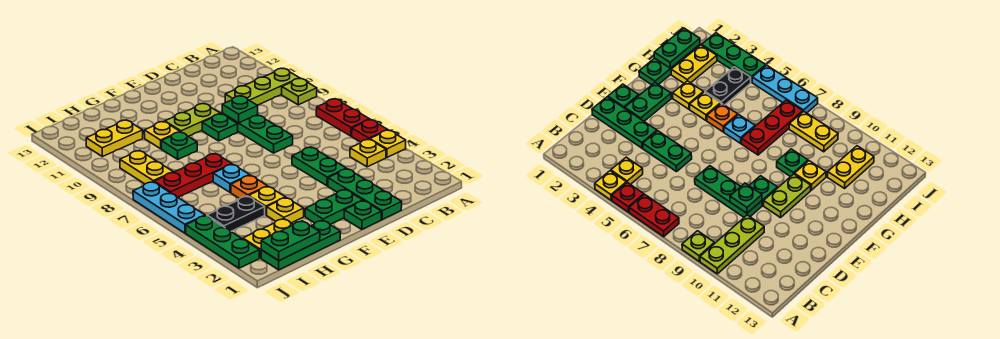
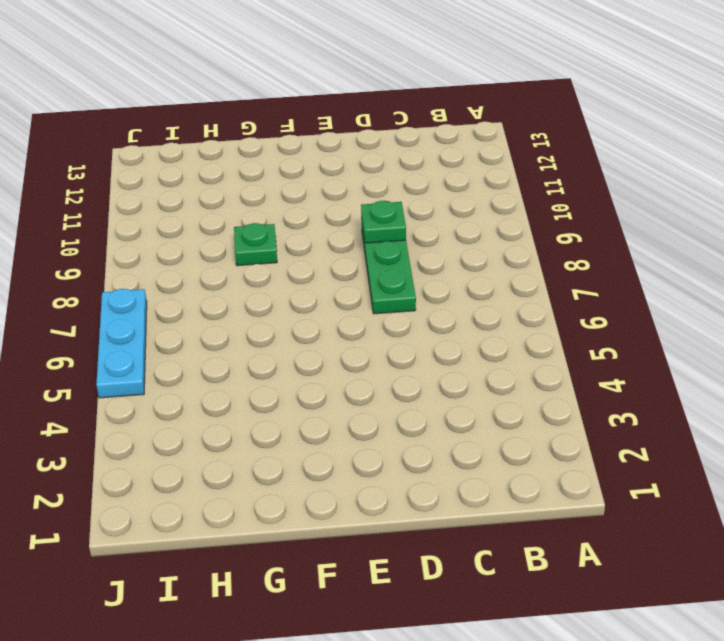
none -> yellow 1x1 plate [370,130,406,157]
none -> red 1x1 plate [352,120,387,142]
none -> red 1x2 plate [316,99,370,136]

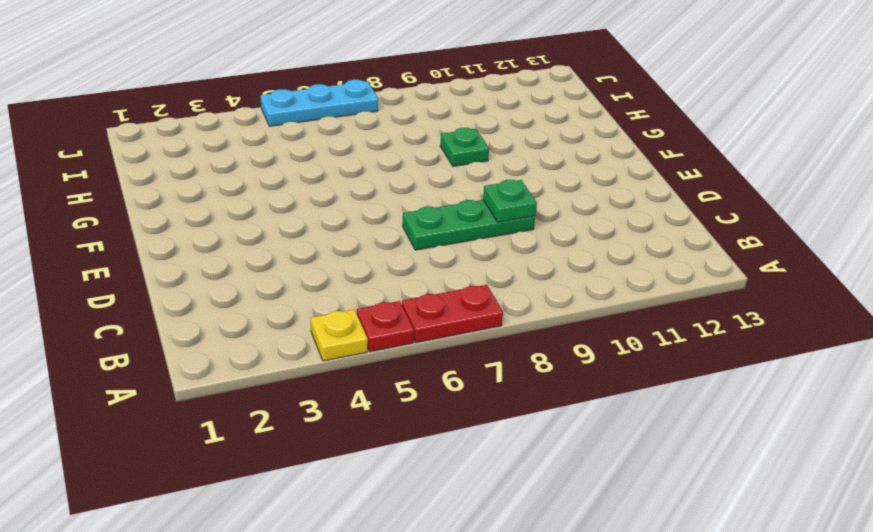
none -> lime 1x1 plate [282,78,317,105]
none -> lime 1x3 plate [225,68,300,105]
none -> yellow 1x1 plate [350,139,386,167]

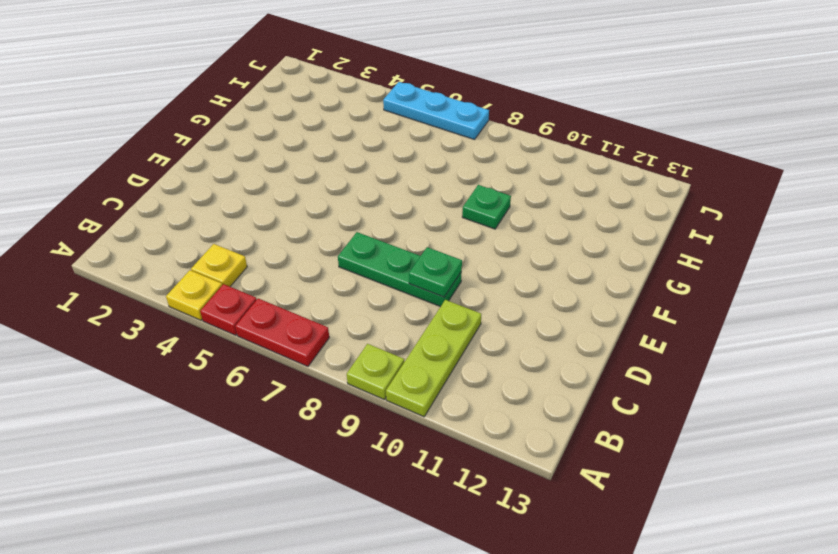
none -> green 1x3 plate [328,169,402,219]
none -> green 1x2 plate [292,147,346,186]
none -> green 1x1 plate [344,201,381,229]

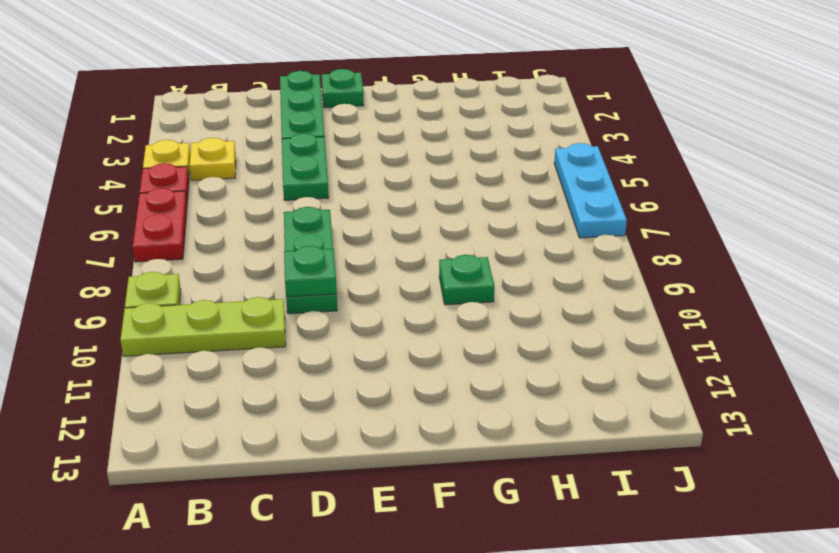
none -> green 1x2 plate [305,189,363,224]
none -> green 1x1 plate [202,114,238,141]
none -> lime 1x2 plate [165,104,221,136]

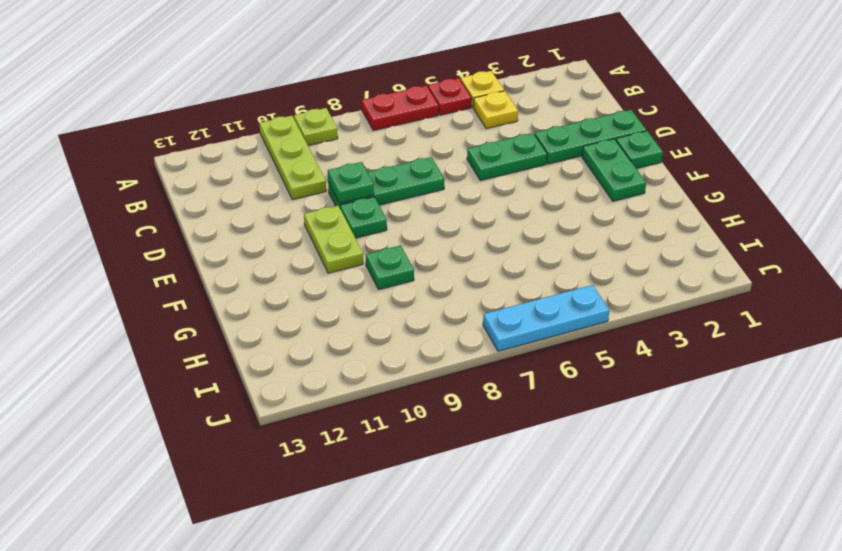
none -> green 1x3 plate [261,220,341,270]
none -> yellow 1x1 plate [267,198,304,223]
none -> yellow 1x1 plate [249,186,285,215]

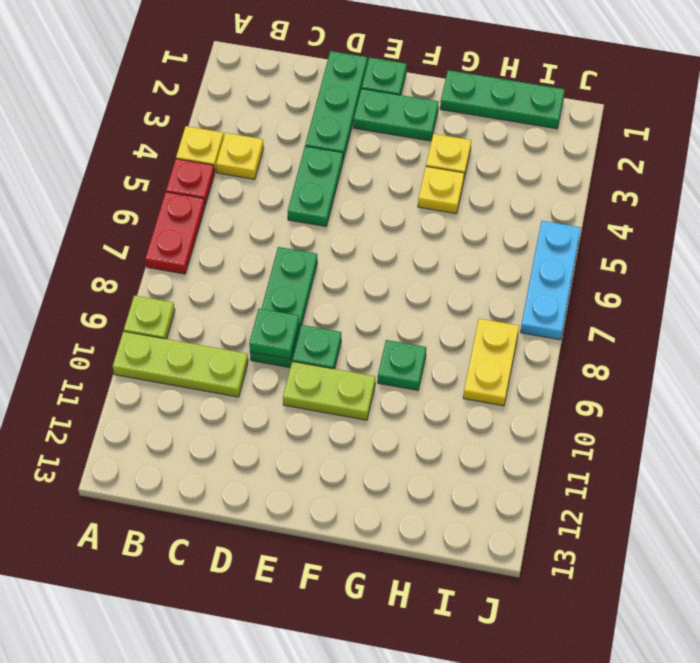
none -> orange 1x1 plate [231,175,267,199]
none -> cyan 1x1 plate [213,164,250,192]
none -> red 1x3 plate [154,153,232,197]

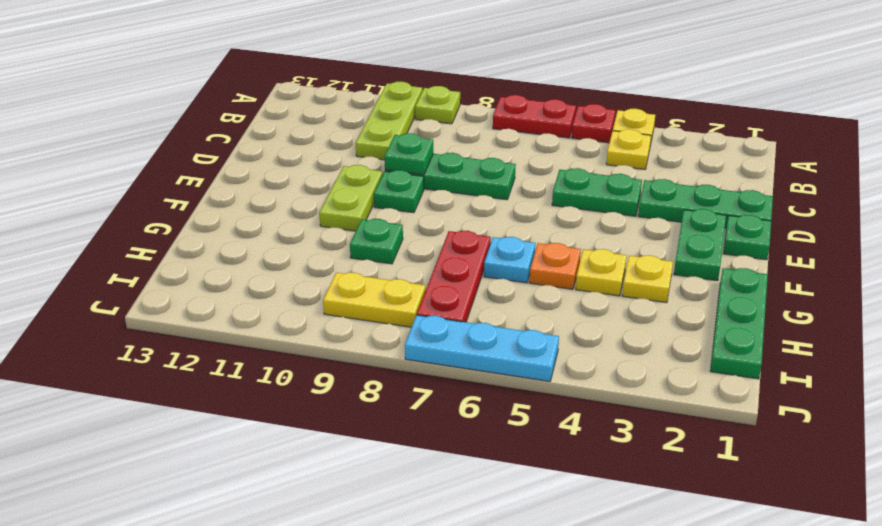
none -> yellow 1x1 plate [144,122,180,149]
none -> yellow 1x2 plate [243,219,293,258]
none -> black 1x2 plate [207,196,265,231]

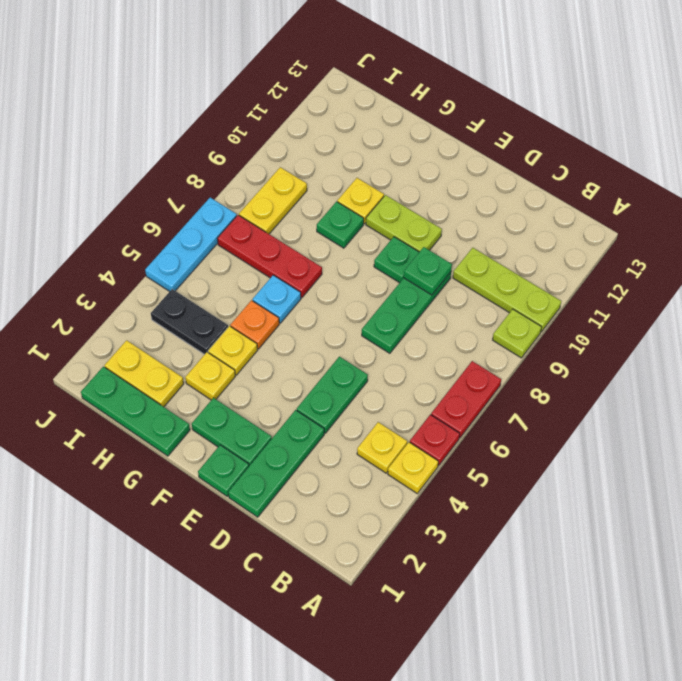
none -> yellow 1x2 plate [86,120,143,157]
none -> green 1x3 plate [186,216,259,268]
none -> green 1x2 plate [261,221,320,261]

